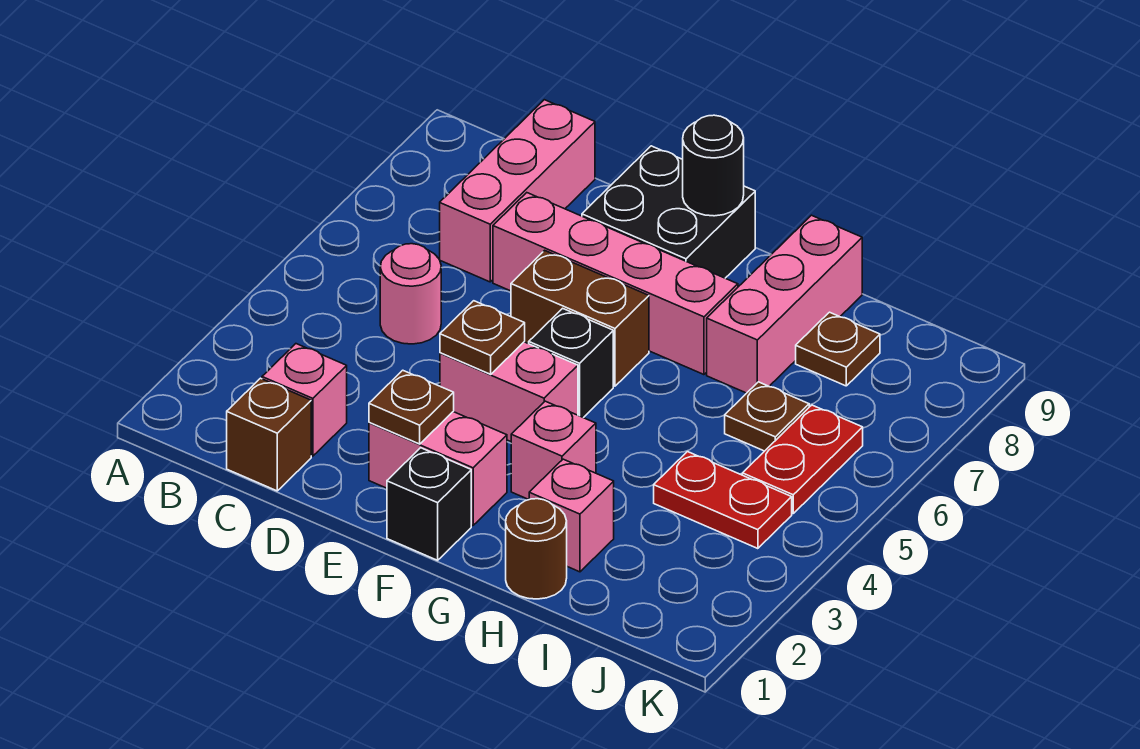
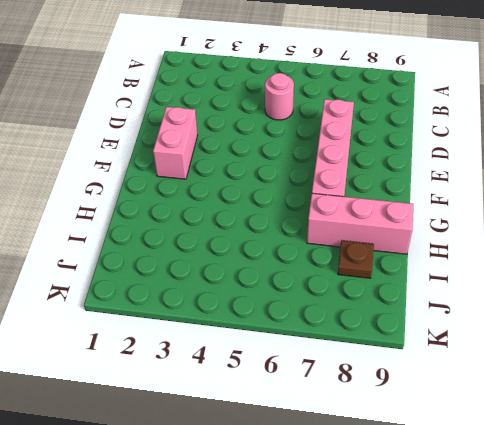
none -> brown 1x1 brick [227,378,311,491]
none -> pink 1x1 brick [262,344,347,456]
none -> pink 1x3 brick [440,100,595,282]

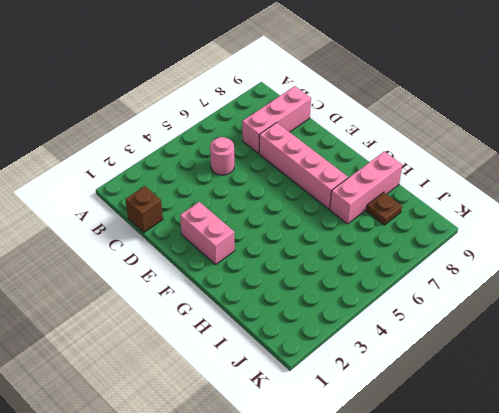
none -> pink 1x1 brick [262,344,347,456]
none -> pink 1x2 brick [440,342,578,442]
none -> brown 1x2 brick [511,250,649,386]

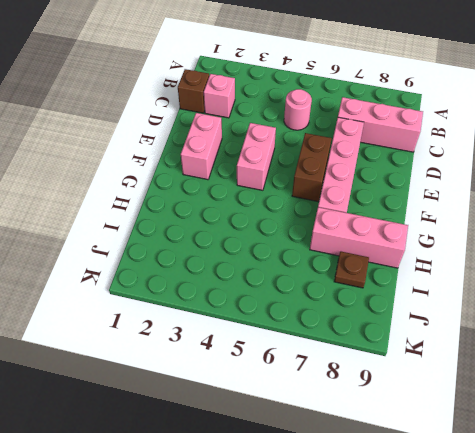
none -> black 2x2 brick [582,146,755,278]
none -> black 1x1 brick [387,448,471,560]
none -> black 1x1 brick [529,308,613,418]

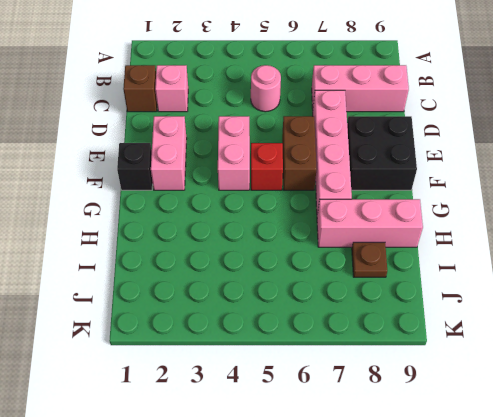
red 1x1 brick [251,143,283,190] -> black 1x1 brick [529,308,613,418]
none -> pink 1x1 brick [511,401,596,500]
none -> brown 1x1 round brick [506,499,567,599]
none -> pink 1x1 brick [529,459,614,572]

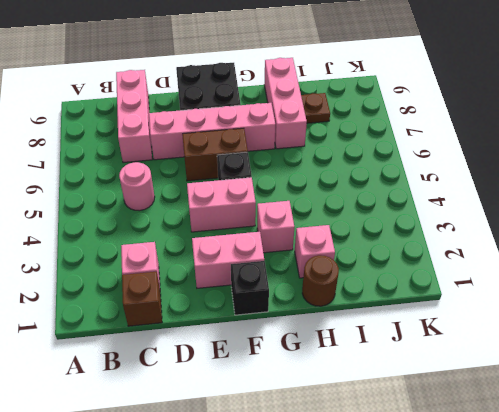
none -> red 1x2 plate [654,452,792,549]
none -> brown 1x1 plate [725,382,809,451]
none -> red 1x2 plate [742,405,863,513]

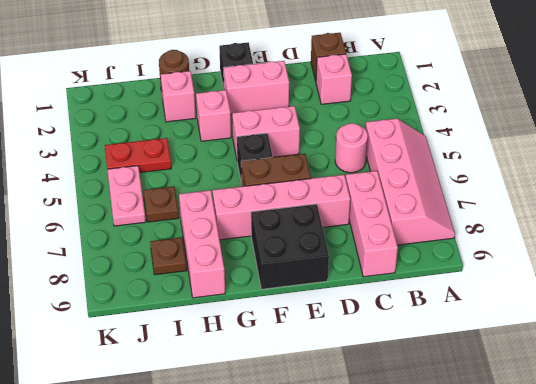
pink 2x4 slope [365,119,455,245] -> none
pink 1x2 plate [107,166,146,226] -> red 1x2 plate [742,405,863,513]
none -> brown 1x1 plate [369,370,454,444]
none -> brown 1x1 plate [440,301,525,374]
none -> black 1x1 round brick [683,115,744,216]

